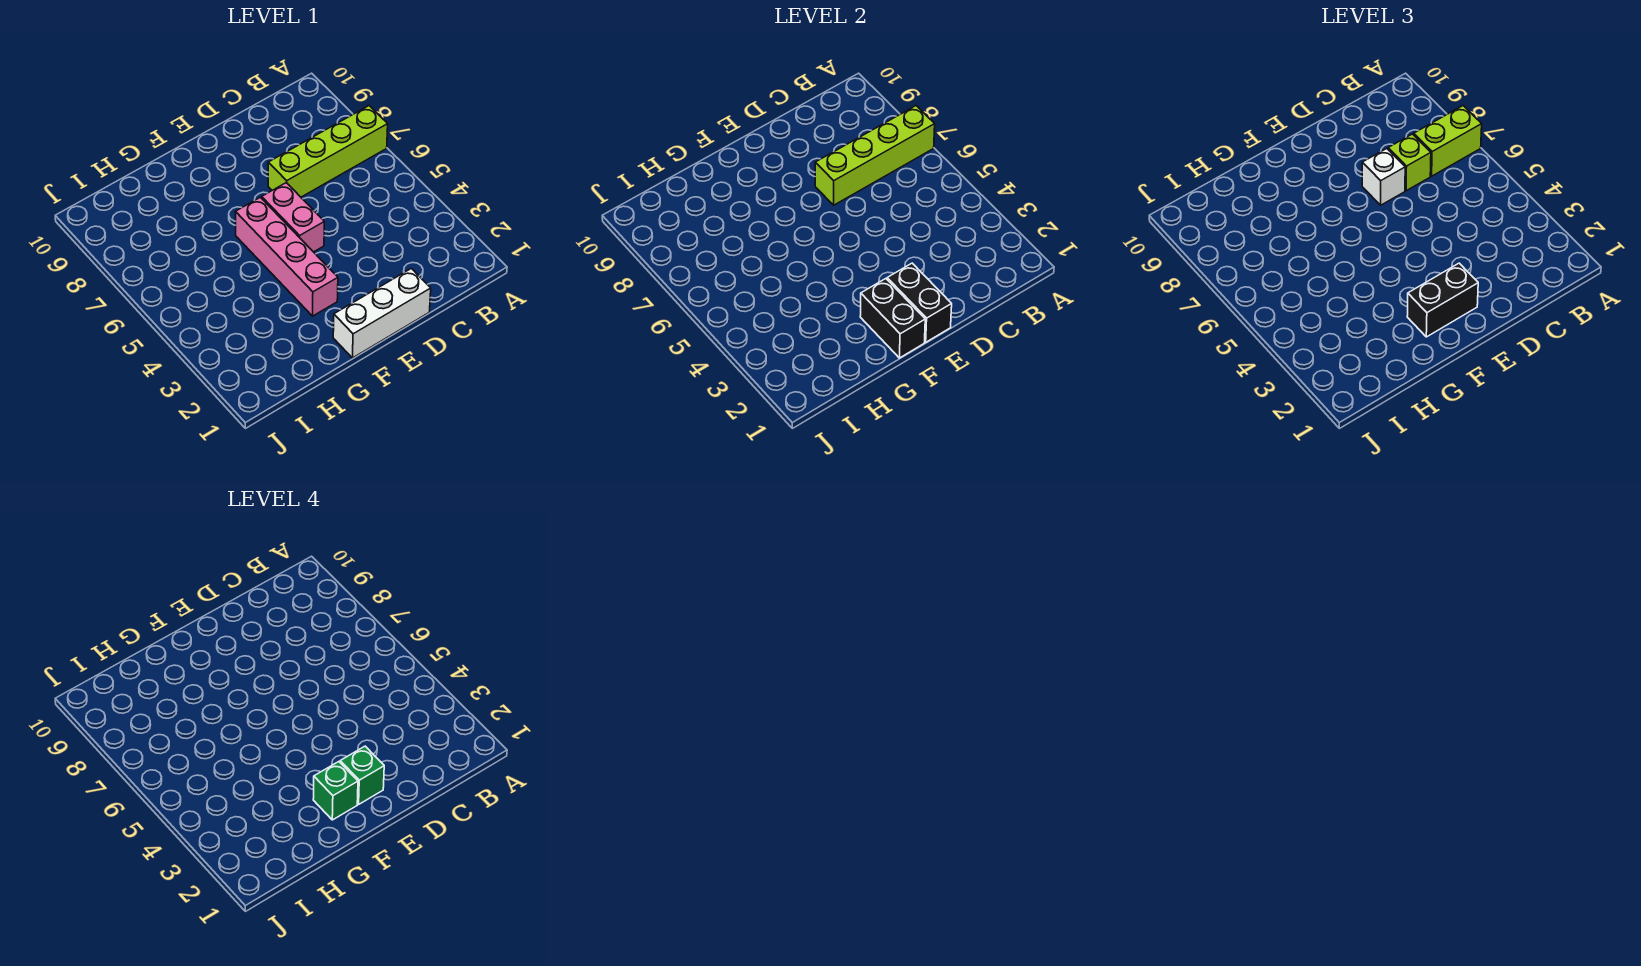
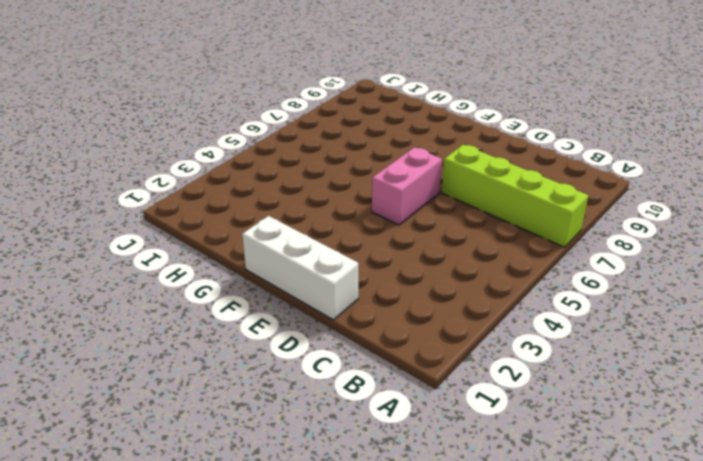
none -> pink 1x4 brick [235,197,338,316]
none -> lime 1x4 brick [815,106,935,205]
none -> black 1x2 brick [887,263,952,342]

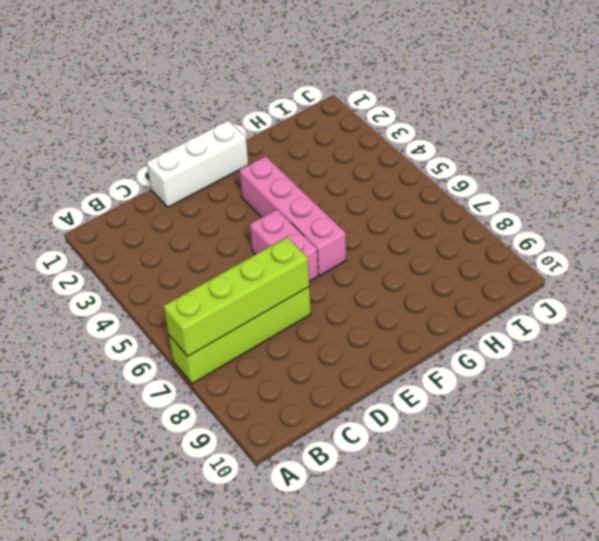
none -> black 1x2 brick [887,263,952,342]
none -> black 1x2 brick [860,279,925,358]
none -> lime 1x2 brick [1414,106,1482,176]

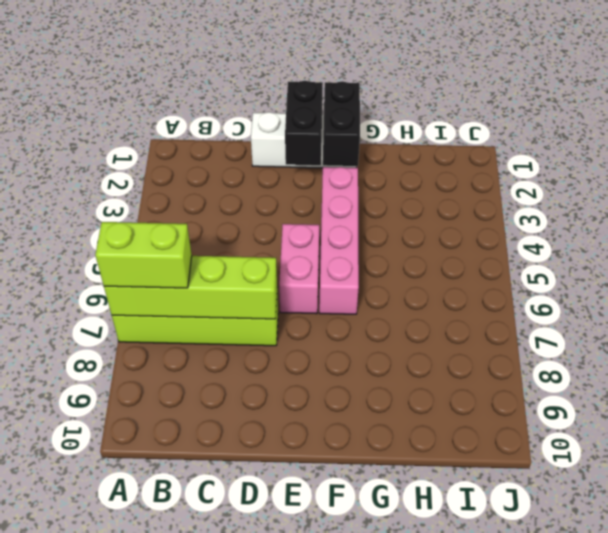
none -> lime 1x1 brick [1388,134,1431,191]
none -> white 1x1 brick [1362,149,1405,205]
none -> black 1x2 brick [1407,263,1478,337]

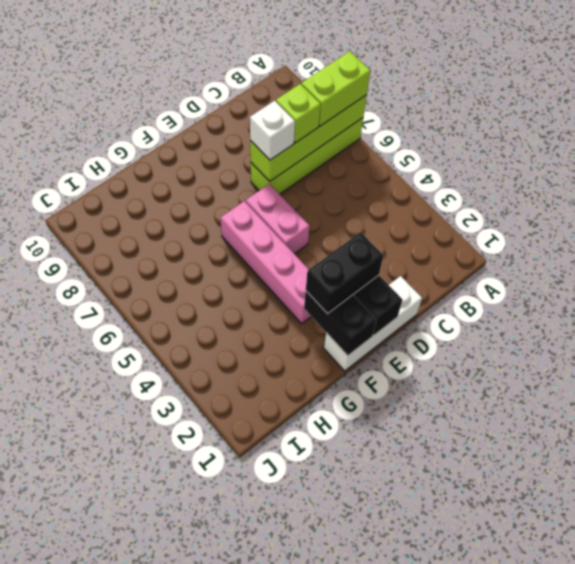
none -> green 1x1 brick [340,746,384,804]
none -> green 1x1 brick [313,762,358,820]

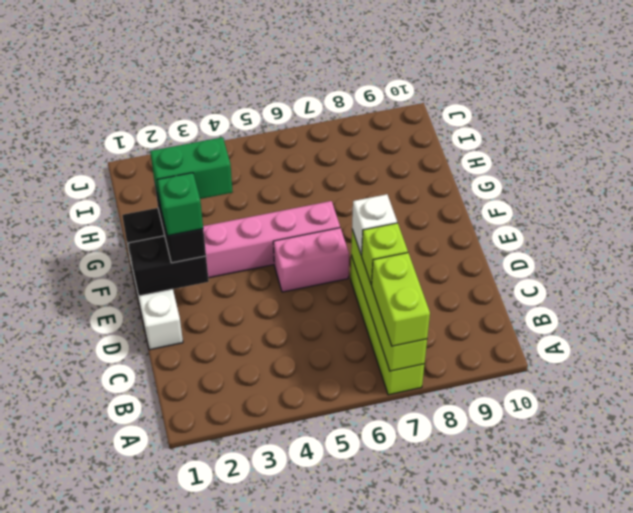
green 1x2 brick [150,137,233,202] -> green 1x1 brick [313,762,358,820]

